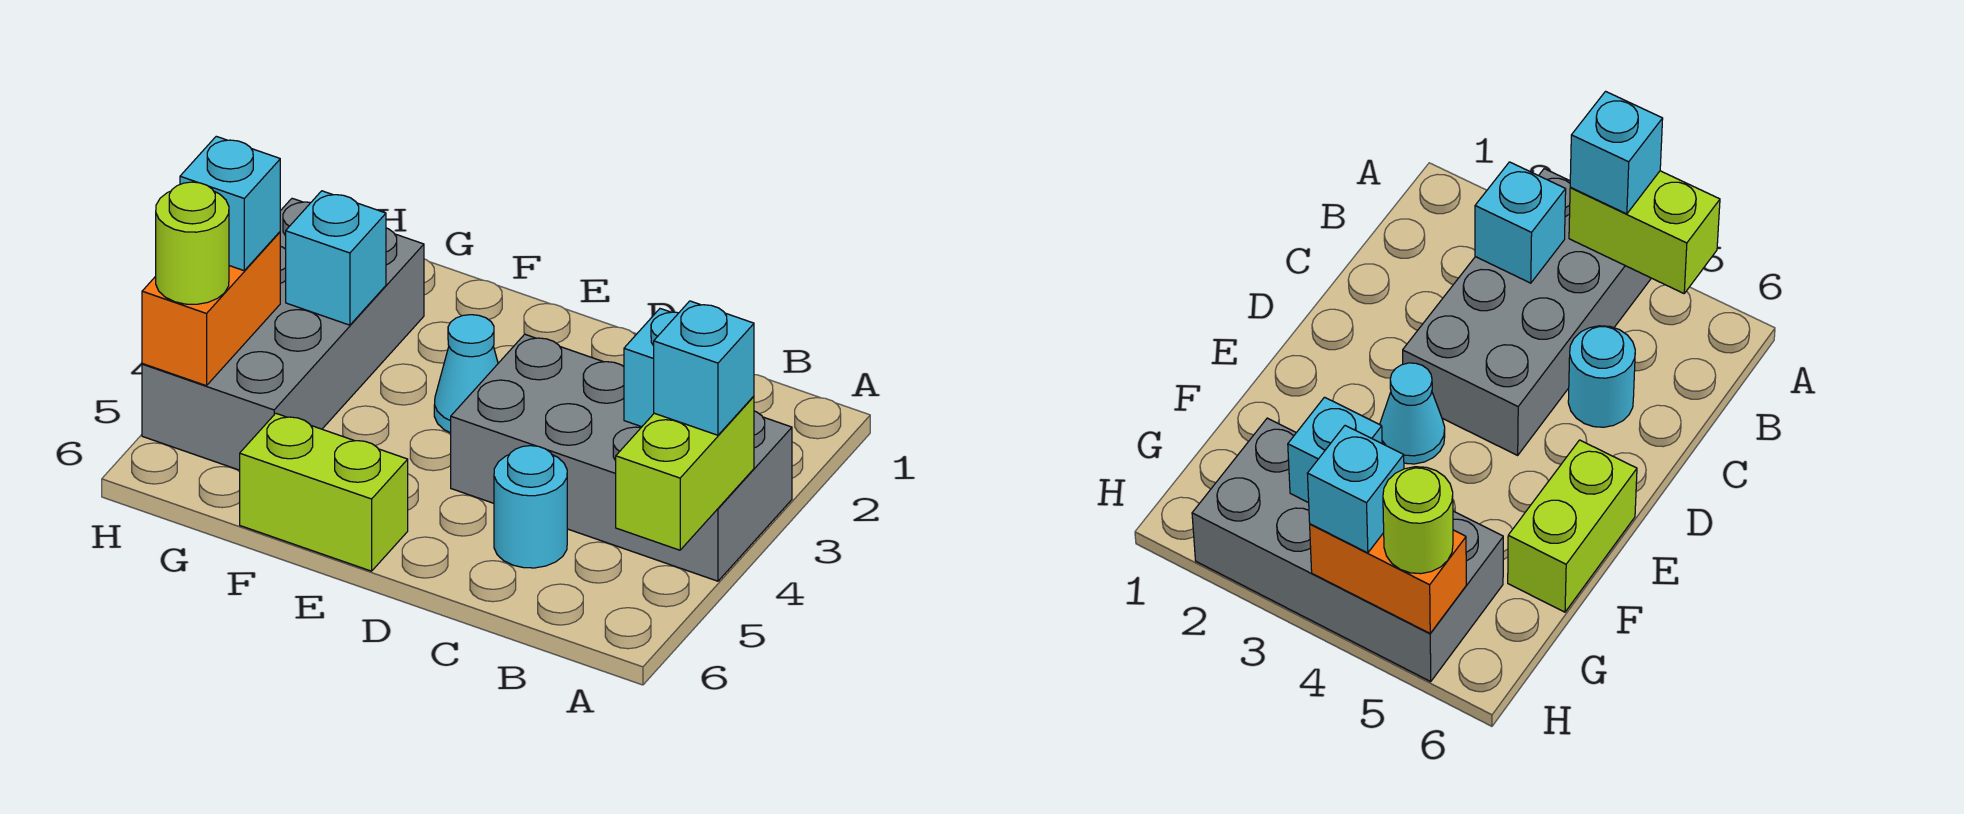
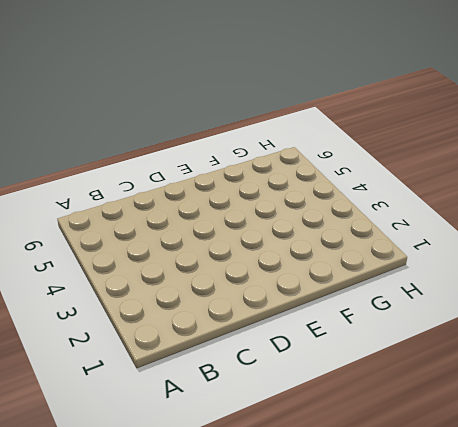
none -> grey 2x4 brick [451,334,792,581]
none -> cyan 1x1 round brick [494,446,567,568]
none -> cyan 1x1 cone [434,315,498,433]

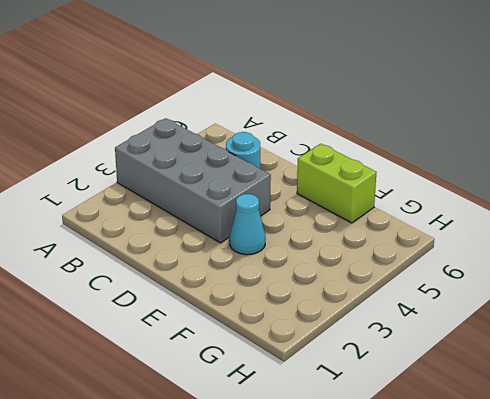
none -> grey 2x4 brick [142,198,424,470]
none -> lime 1x2 brick [616,396,754,550]
none -> cyan 1x1 brick [624,309,678,427]

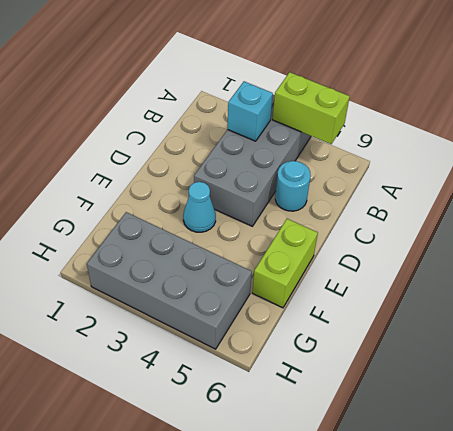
none -> cyan 1x1 brick [286,191,386,325]
none -> orange 1x2 brick [142,232,280,386]
none -> cyan 1x1 brick [654,301,754,435]

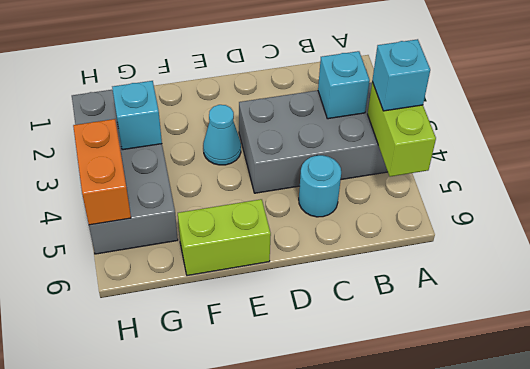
none -> cyan 1x1 brick [180,136,280,271]
none -> lime 1x1 round brick [156,182,229,304]

